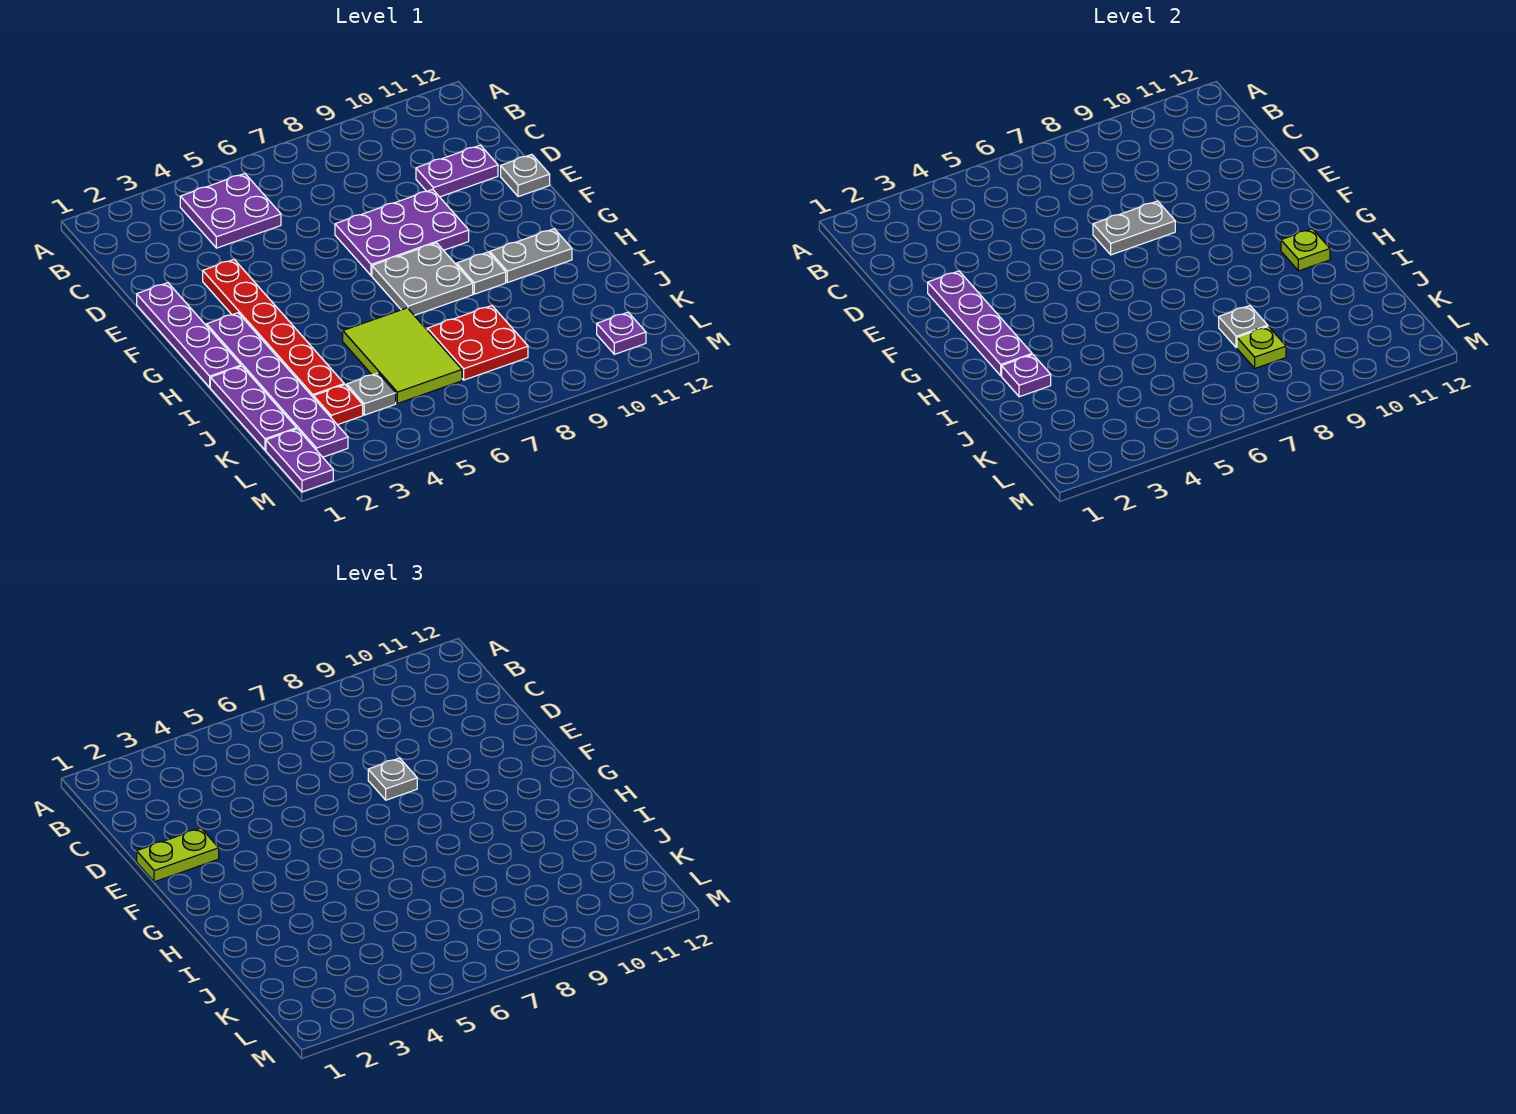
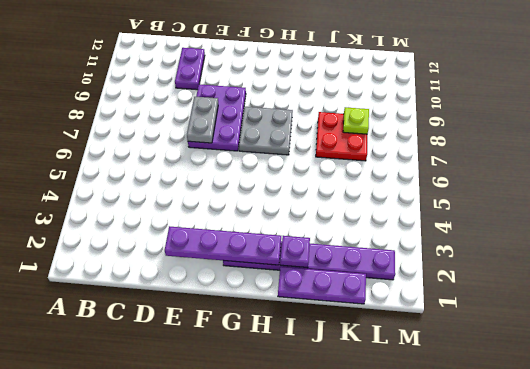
none -> purple 2x2 plate [180,173,281,248]
none -> purple 1x4 plate [137,283,241,387]
none -> red 1x6 plate [203,260,344,398]

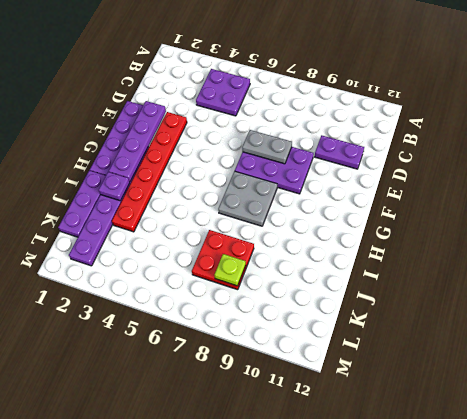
none -> grey 1x1 plate [501,155,550,197]
none -> grey 1x1 plate [457,252,506,294]
none -> grey 1x2 plate [490,229,572,283]

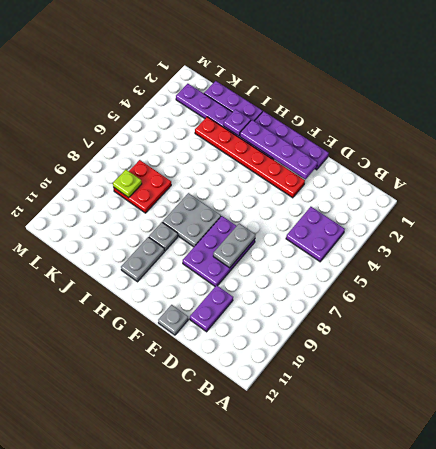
none -> lime 2x3 tile [343,308,462,403]
none -> red 1x1 plate [314,385,363,425]
none -> grey 1x1 plate [347,373,396,415]

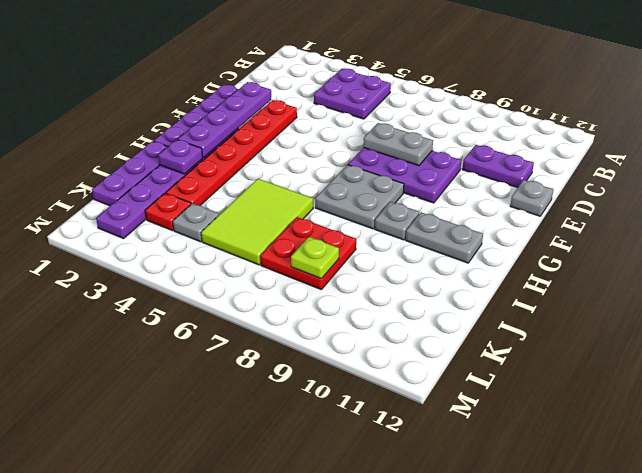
none -> purple 1x2 plate [266,429,333,492]
none -> purple 1x1 plate [597,312,646,354]
none -> lime 1x1 plate [1281,229,1330,271]

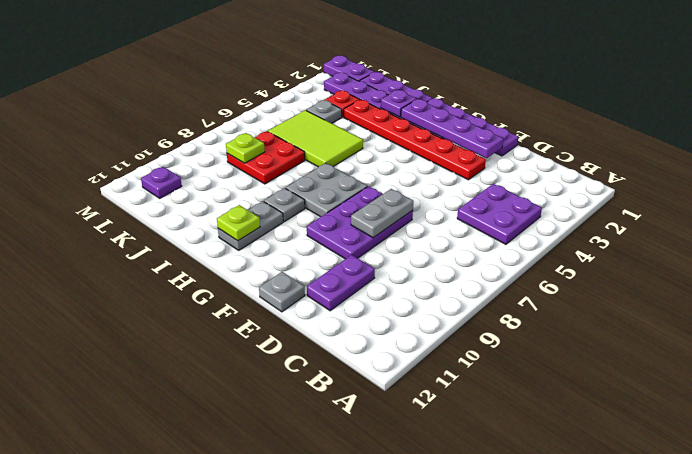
none -> grey 1x1 plate [1219,306,1268,348]
none -> lime 1x2 plate [137,828,219,882]
none -> grey 1x1 plate [368,758,417,800]

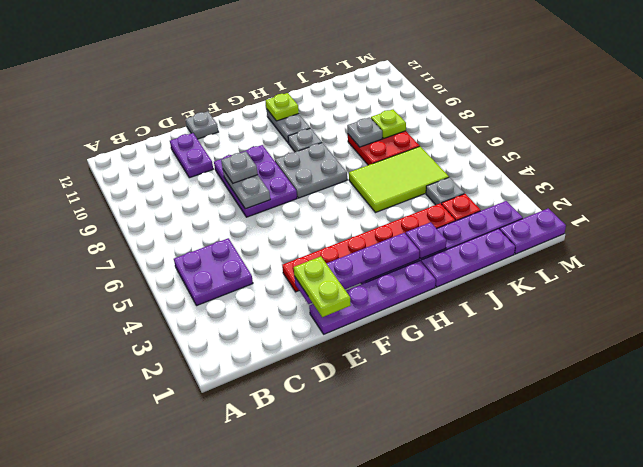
none -> purple 1x1 plate [597,312,646,354]

